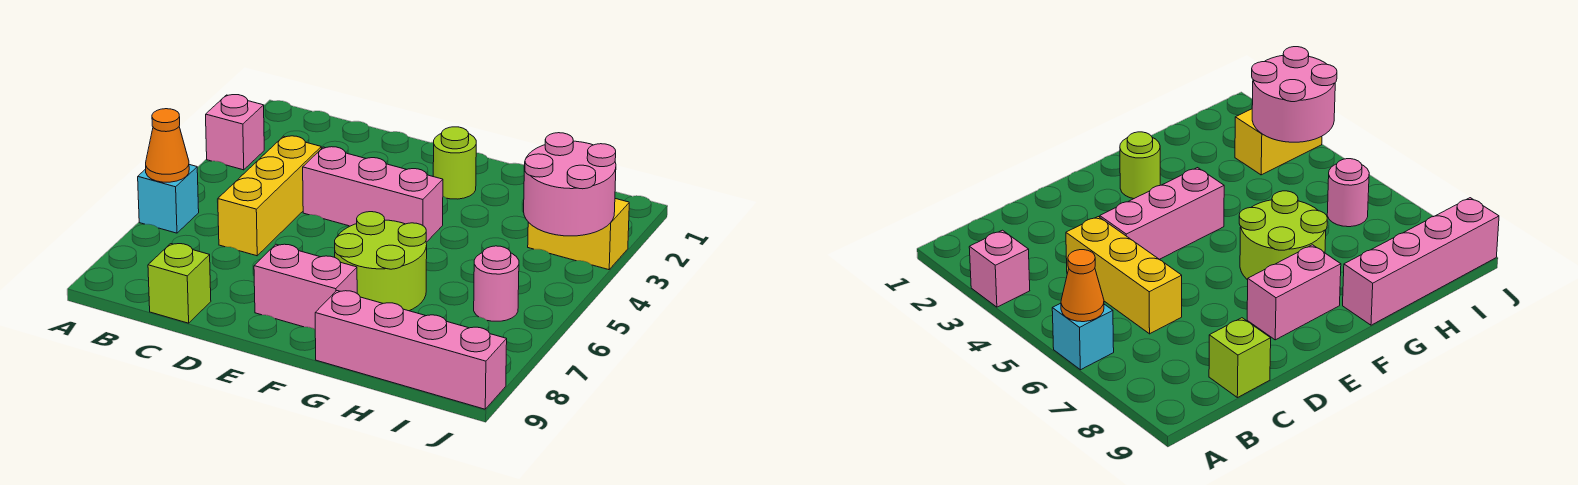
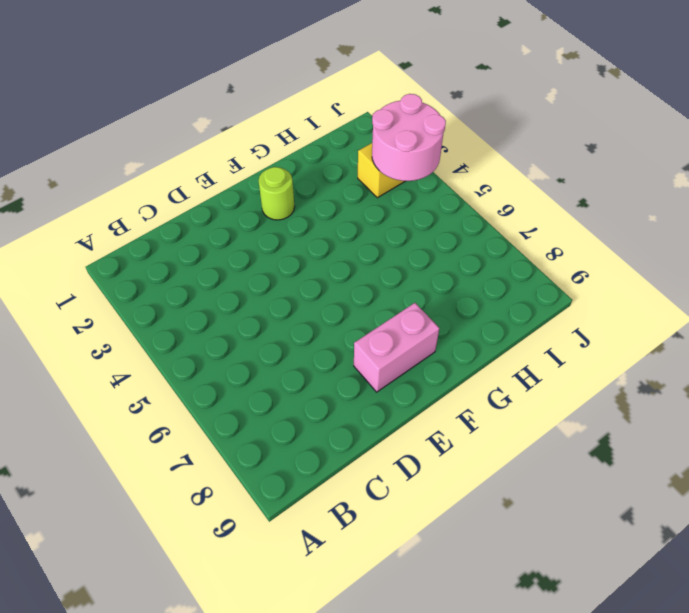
none -> pink 1x1 brick [206,95,264,170]
none -> cyan 1x1 brick [138,165,199,233]
none -> yellow 1x3 brick [218,136,321,256]

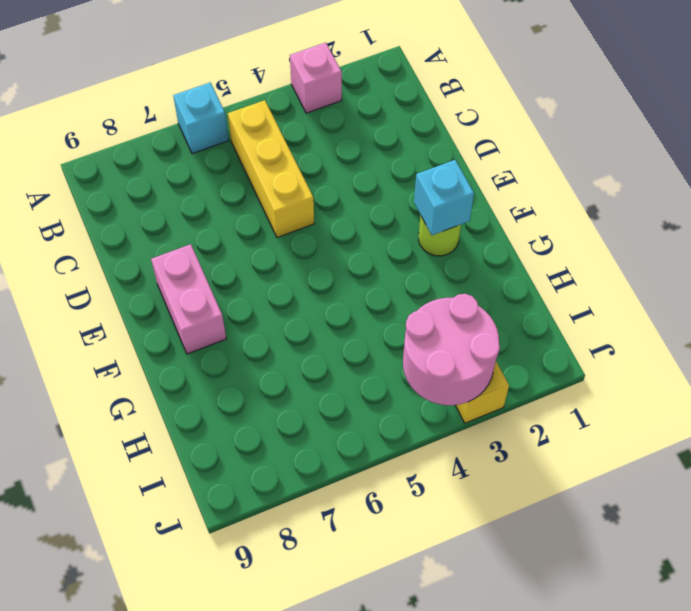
yellow 1x3 brick [228,100,314,238] -> yellow 1x3 brick turned to [218,136,321,256]
cyan 1x1 brick [414,160,474,235] -> none
none -> lime 1x1 brick [148,244,211,323]
none -> pink 1x3 brick [303,147,443,242]
none -> lime 2x2 round brick [335,212,427,311]

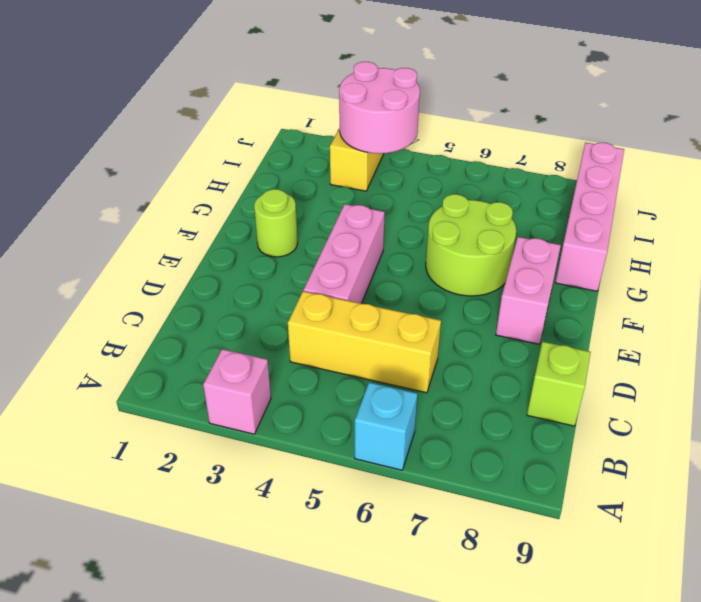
none -> pink 1x1 round brick [474,246,519,321]
none -> orange 1x1 cone [146,109,189,182]

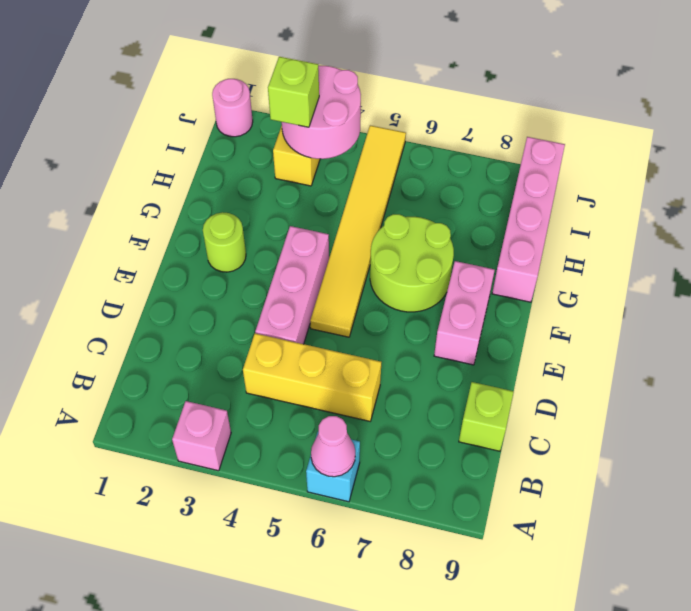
pink 1x1 cone [311,416,355,477] -> orange 1x1 cone [146,109,189,182]
yellow 1x6 tile [310,125,406,337] -> none
lime 1x1 brick [268,57,319,127] -> none
pink 1x1 round brick [212,79,253,137] -> pink 1x1 round brick moved to [474,246,519,321]

